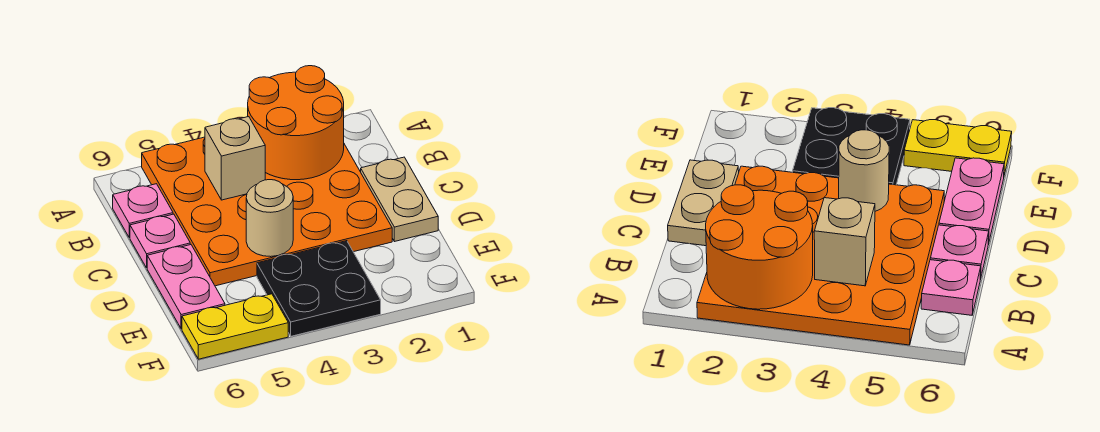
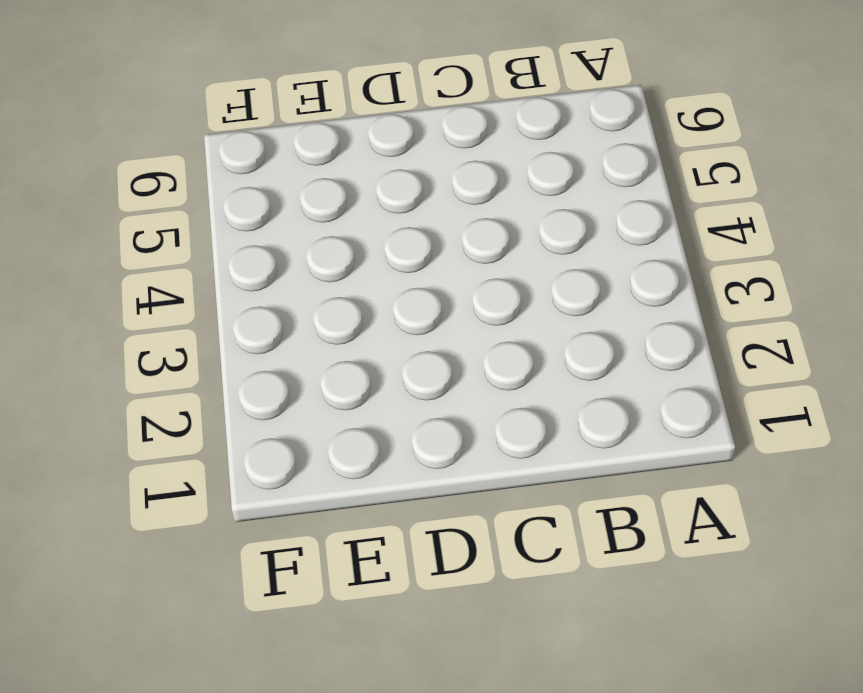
none -> orange 4x4 plate [142,137,392,286]
none -> pink 1x1 plate [113,184,173,238]

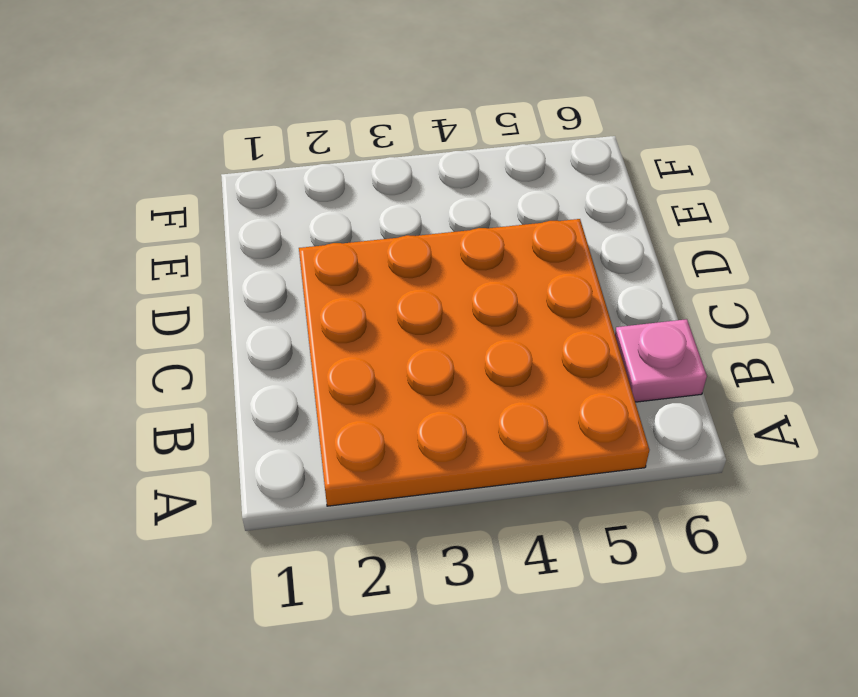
none -> tan 1x2 plate [361,157,438,242]
none -> pink 1x1 plate [130,214,190,268]

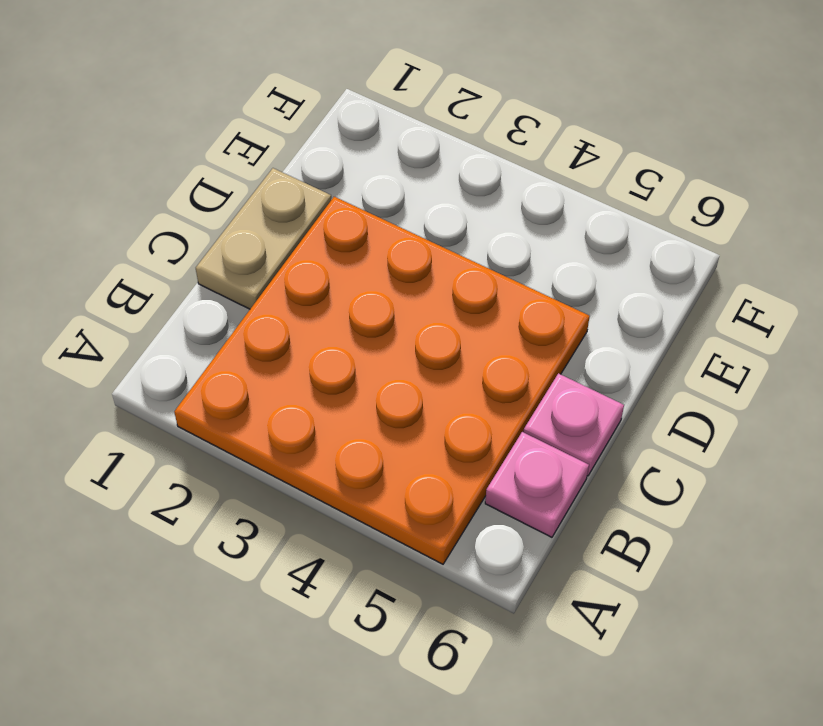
none -> pink 1x2 plate [147,245,225,329]
none -> black 2x2 plate [257,241,381,336]

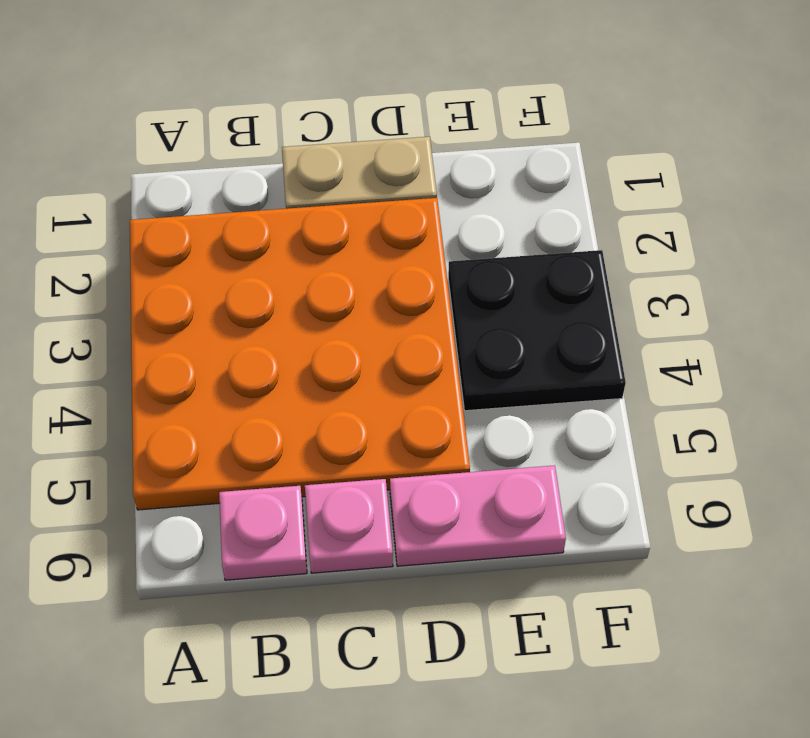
none -> yellow 1x2 plate [182,294,288,359]
none -> orange 2x2 round brick [248,66,344,180]

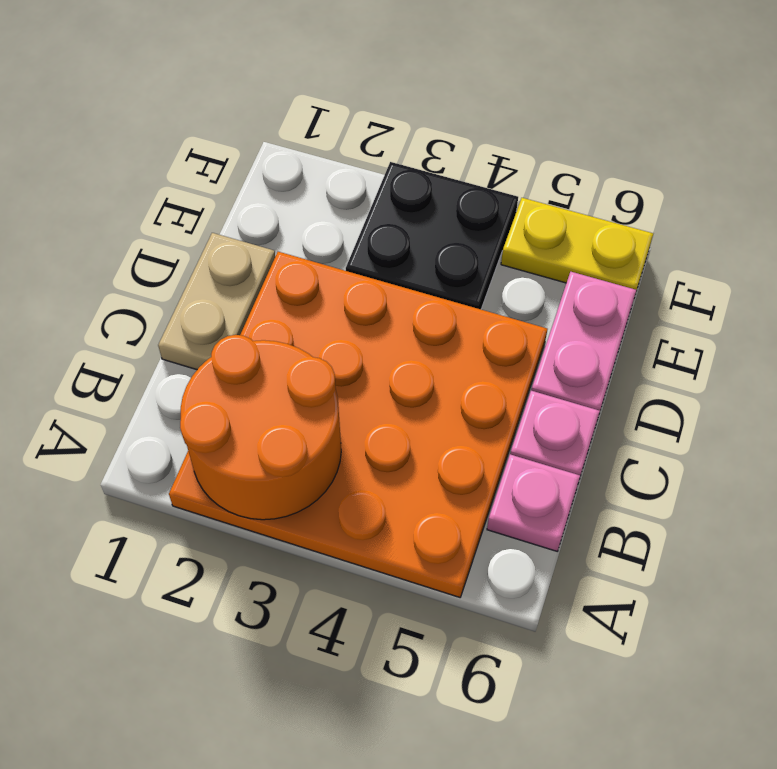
none -> tan 1x1 brick [205,117,265,200]
none -> tan 1x1 round brick [246,180,293,257]

